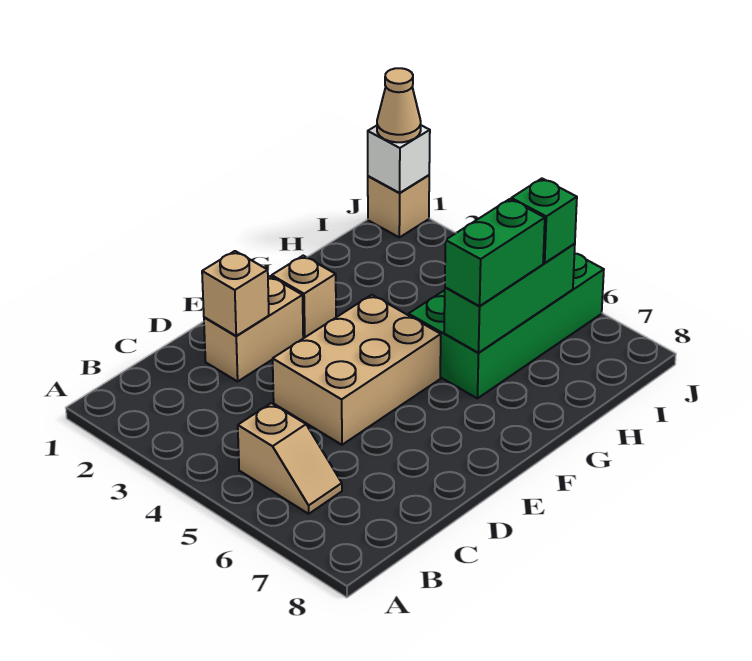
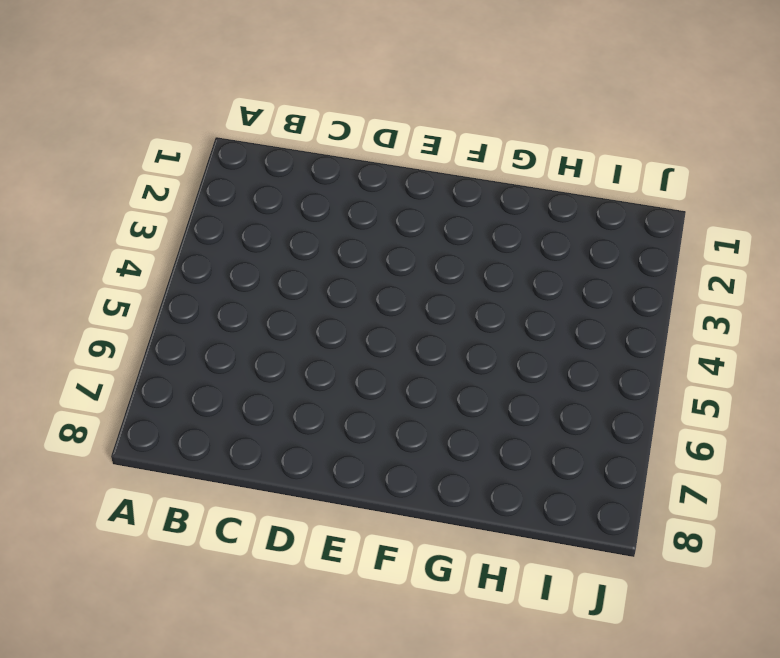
none -> tan 1x2 slope [238,403,342,514]
none -> tan 1x2 brick [204,276,303,381]
none -> tan 2x3 brick [273,295,441,445]

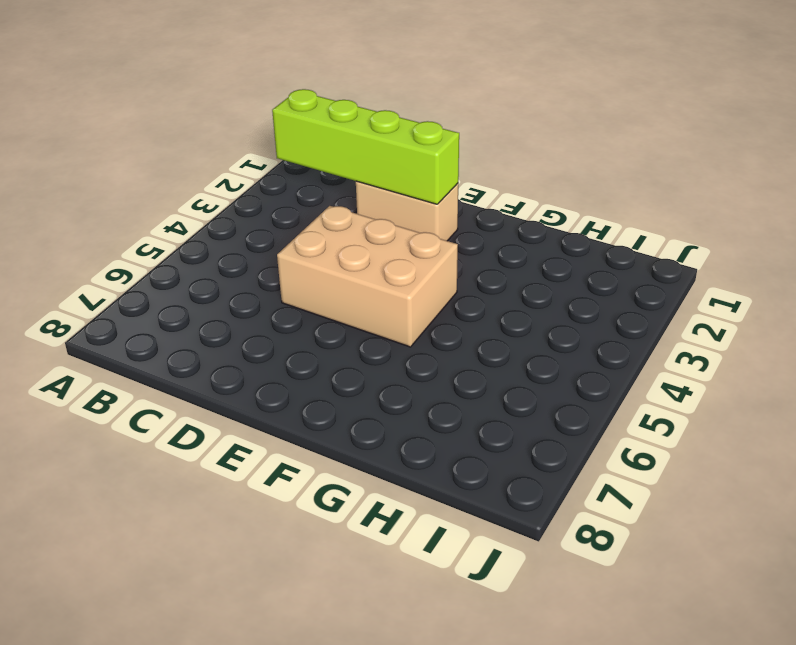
lime 1x4 brick [272,89,459,204] -> tan 1x1 brick [202,251,269,336]
none -> tan 1x2 slope [238,403,342,514]
none -> tan 1x1 brick [272,256,336,338]
none -> green 2x4 brick [409,253,604,398]

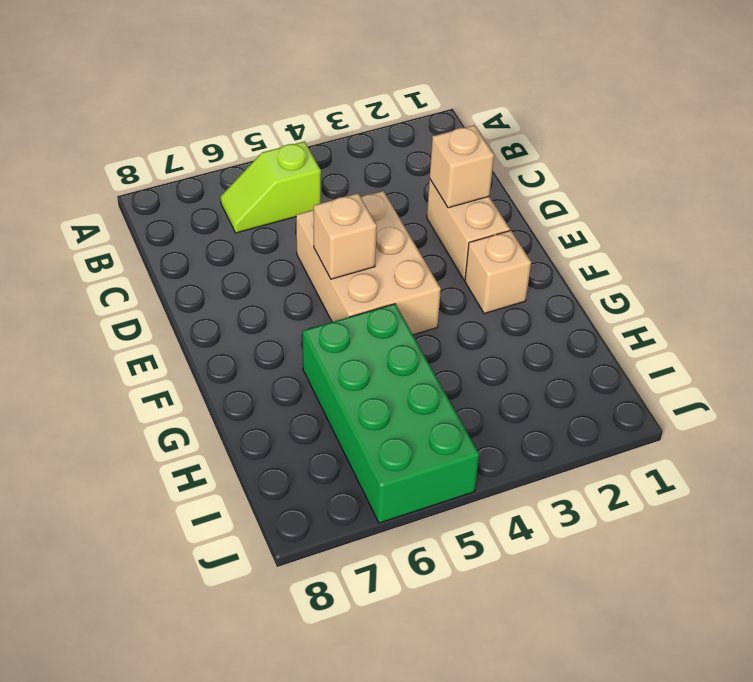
lime 1x2 slope [220,141,321,233] -> tan 1x2 slope [238,403,342,514]
tan 1x1 brick [314,193,377,279] -> tan 1x1 brick moved to [368,175,429,237]
none -> green 1x3 brick [444,244,575,353]
none -> white 1x1 brick [368,125,430,193]
none -> green 1x2 brick [445,199,545,306]

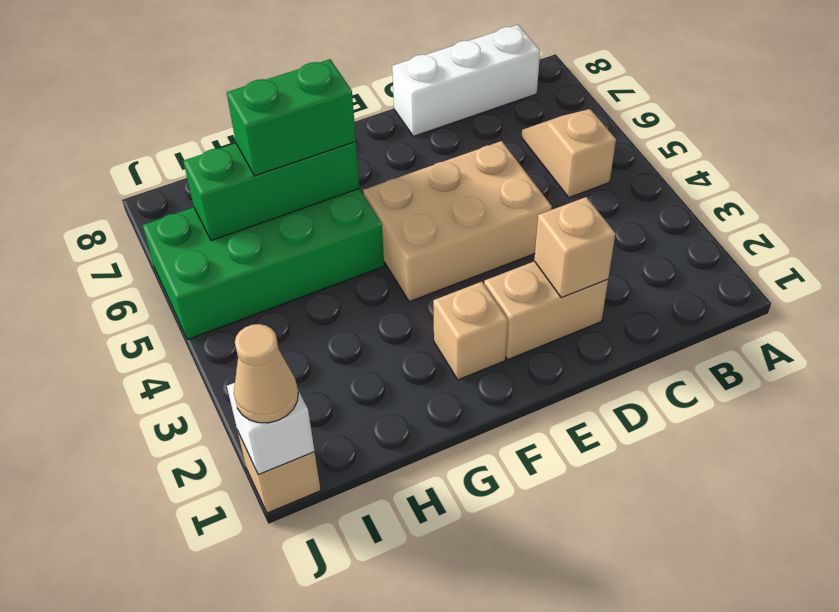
white 1x3 brick [392,25,540,136] -> none
none -> green 1x1 brick [511,179,577,263]

